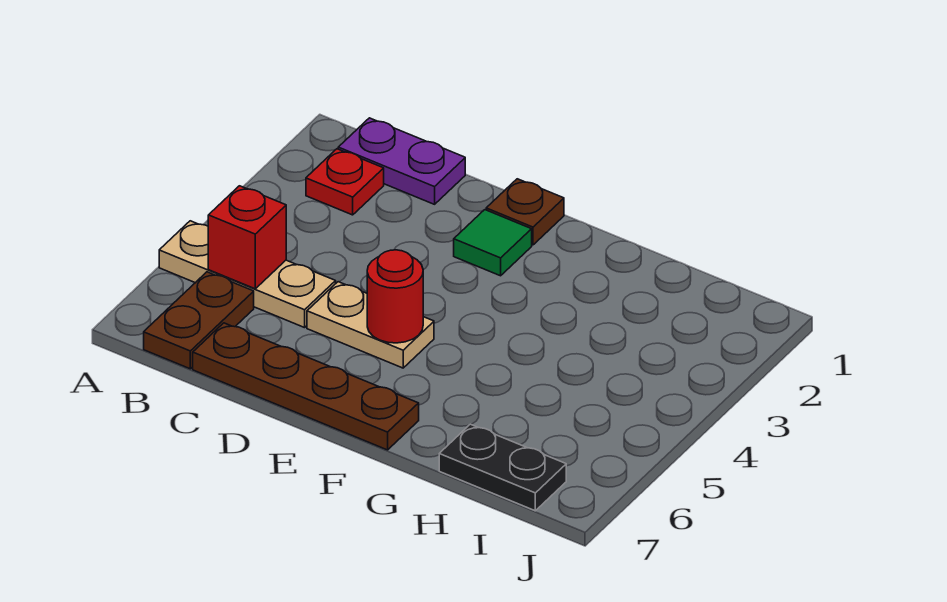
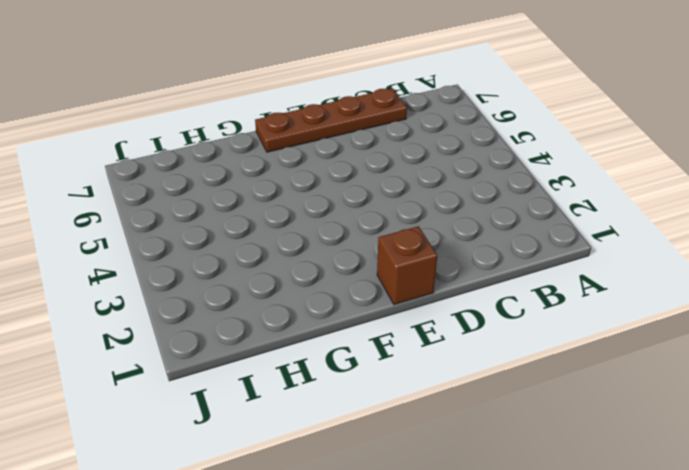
brown 1x1 brick [377,226,437,305] -> brown 1x1 plate [486,179,564,245]
none -> tan 1x3 plate [159,221,336,328]
none -> purple 1x2 plate [338,118,465,204]

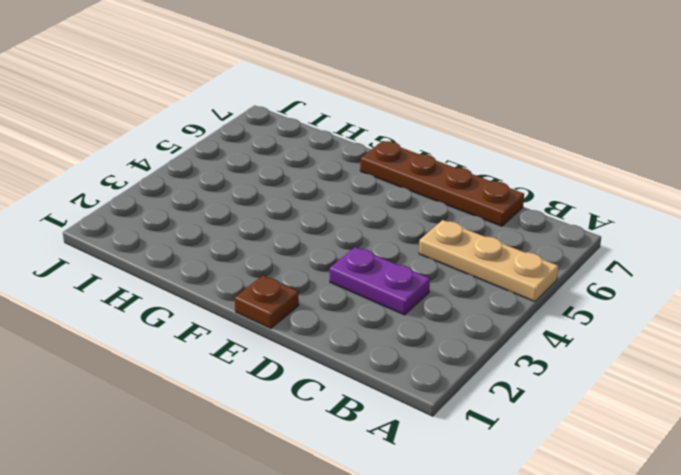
purple 1x2 plate [330,247,430,315] -> purple 1x2 plate moved to [338,118,465,204]
none -> red 1x1 plate [306,149,384,215]
none -> brown 1x2 plate [144,272,254,369]

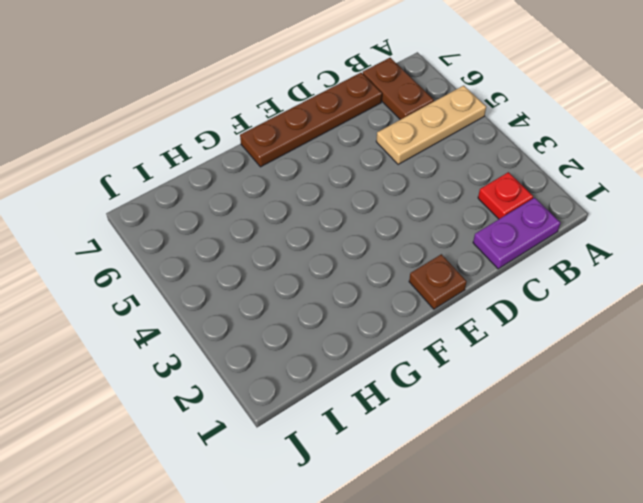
none -> tan 1x2 plate [307,282,434,368]
none -> green 1x1 tile [454,210,532,276]

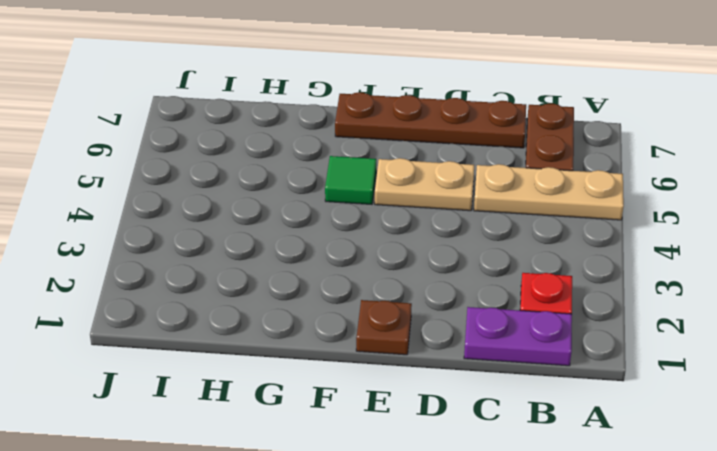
green 1x1 tile [325,156,376,204] -> green 1x1 tile moved to [454,210,532,276]
none -> black 1x2 plate [439,424,566,511]
none -> red 1x1 brick [208,186,286,289]

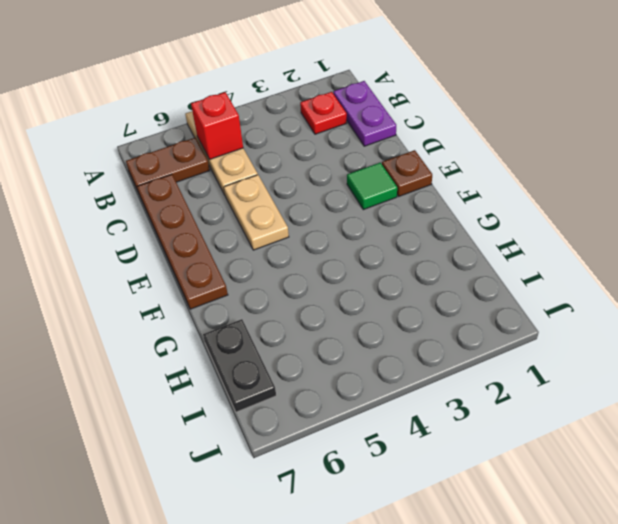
none -> red 1x1 round brick [367,250,423,343]

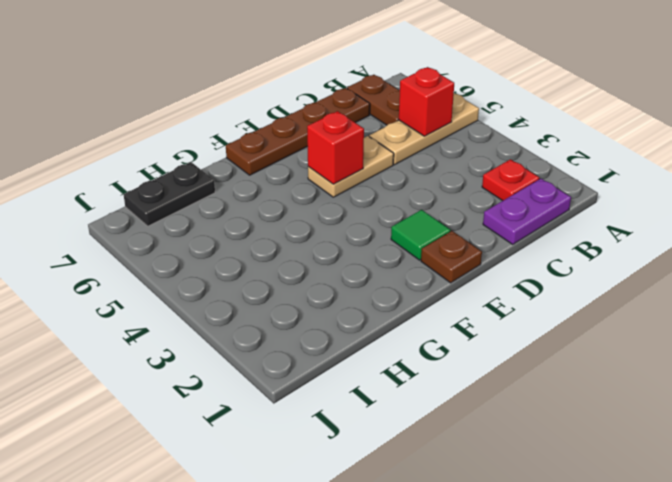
red 1x1 brick [307,111,364,184] -> red 1x1 round brick [367,250,423,343]

